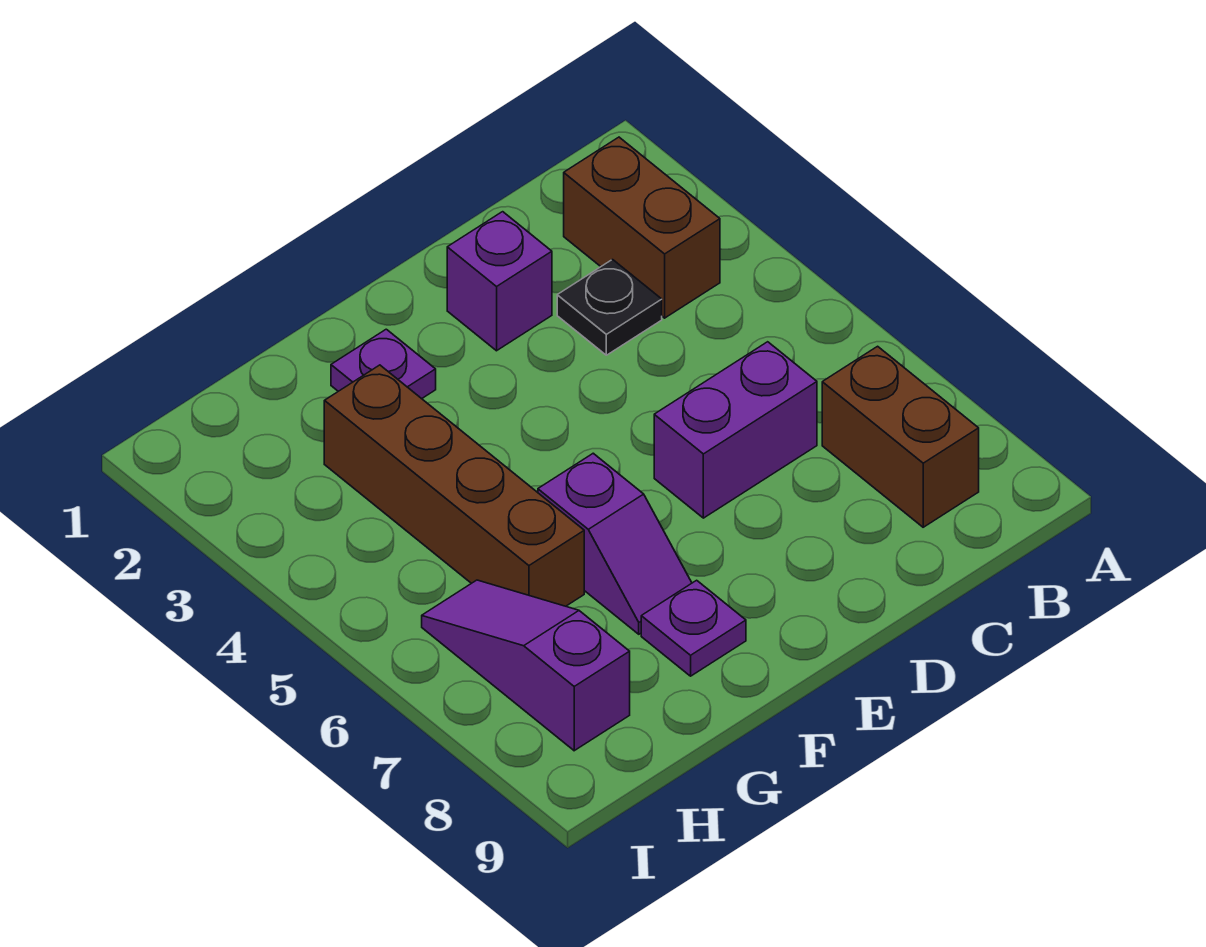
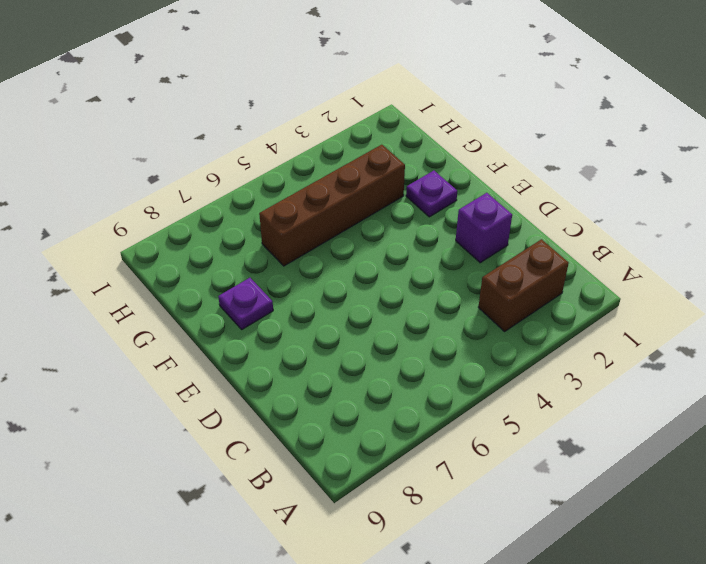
none -> brown 1x2 brick [822,346,979,527]
none -> black 1x1 plate [557,260,662,355]

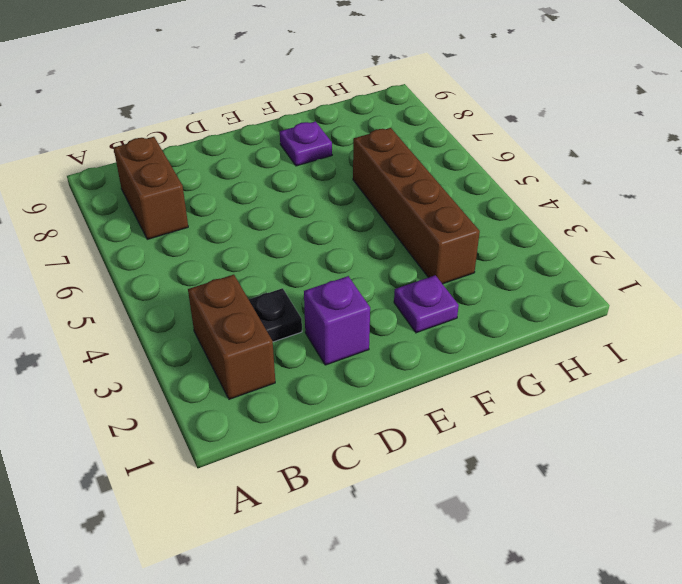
none -> purple 1x2 brick [654,342,817,518]
none -> purple 1x2 slope [538,453,692,634]

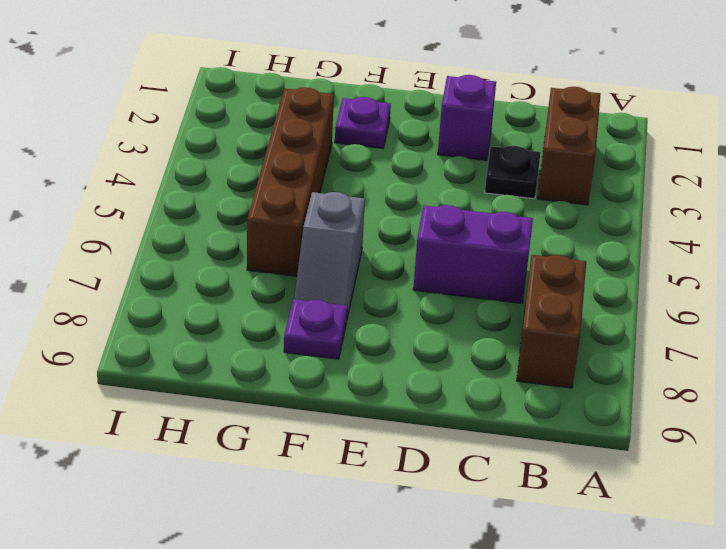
grey 1x2 slope [294,192,365,318] -> purple 1x2 slope [538,453,692,634]
none -> purple 1x3 slope [422,580,630,751]

